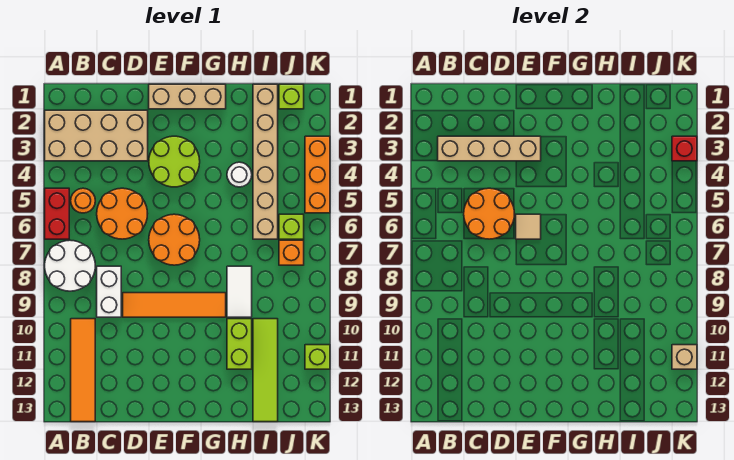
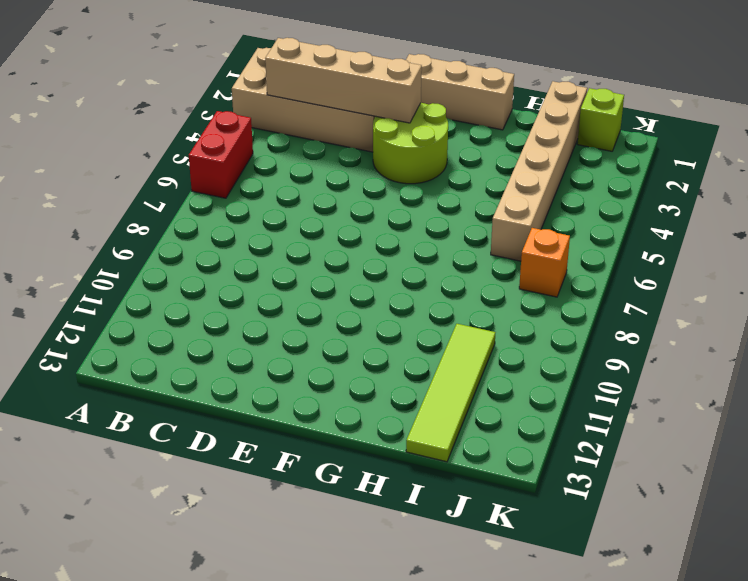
none -> white 2x2 round brick [45,240,95,291]
none -> orange 1x1 round brick [71,188,95,213]
none -> orange 1x4 tile [71,319,95,422]

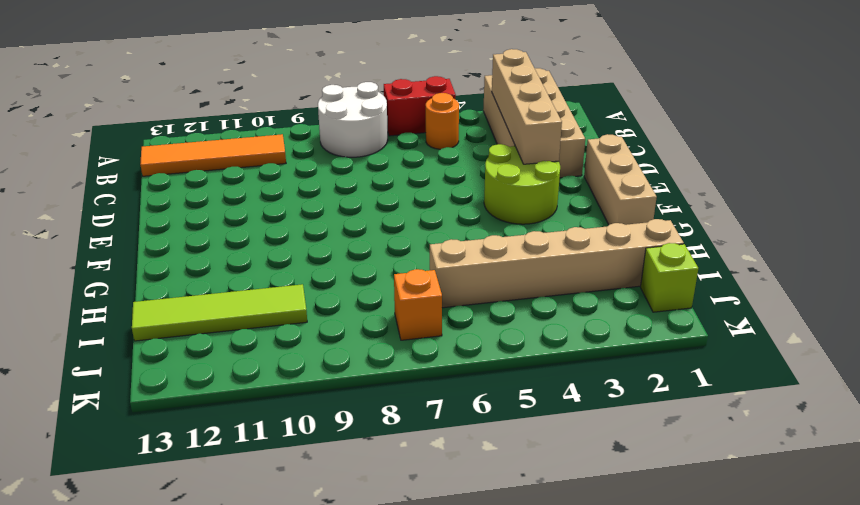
none -> orange 2x2 round brick [97,188,148,239]
none -> white 1x2 brick [97,266,121,317]
none -> orange 1x4 tile [123,293,226,317]

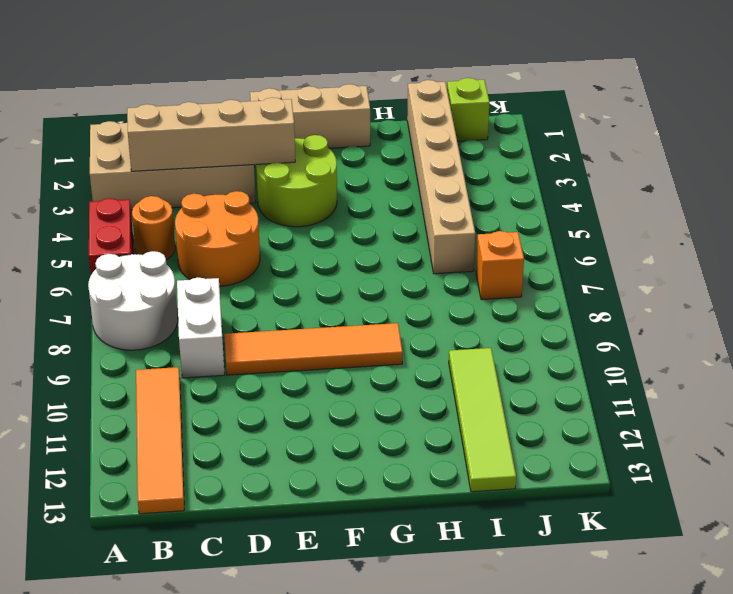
none -> orange 2x2 round brick [149,214,200,265]
none -> white 1x1 round brick [227,162,252,187]
none -> white 1x2 tile [227,266,252,317]

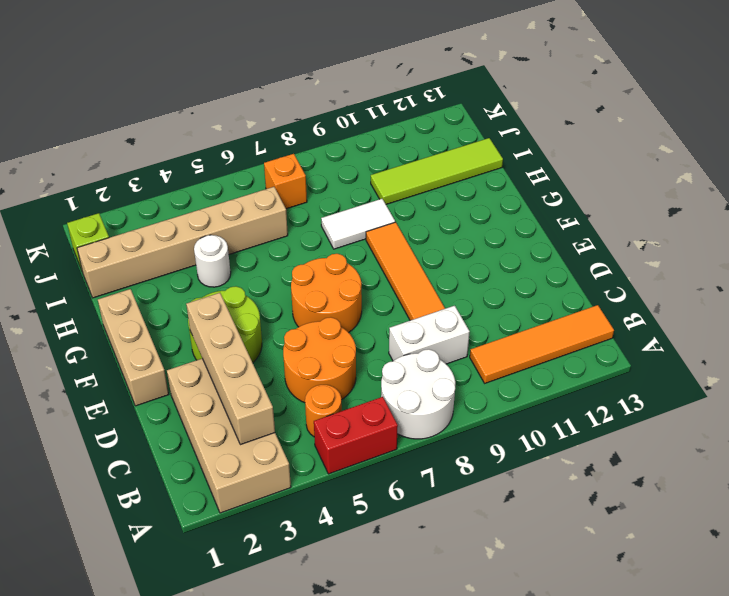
none -> lime 1x2 brick [227,319,252,369]
none -> lime 1x1 brick [279,214,304,239]
none -> orange 1x3 brick [305,136,330,213]

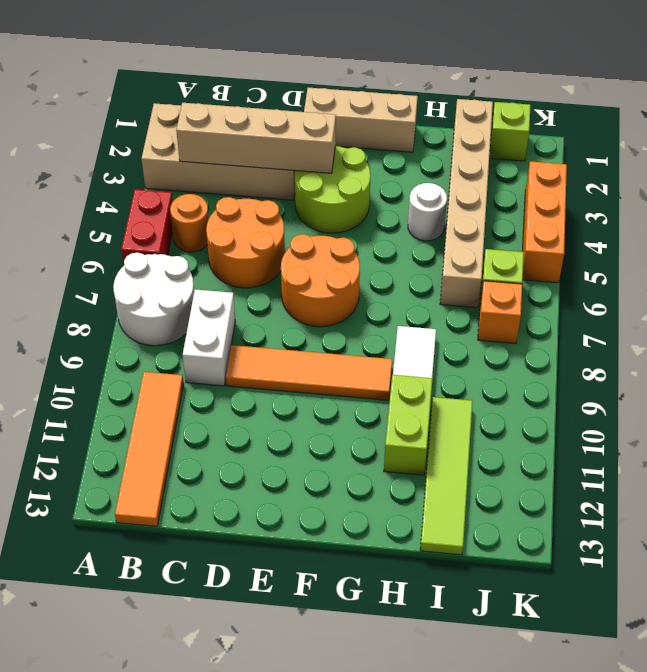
none -> lime 1x1 brick [305,345,330,369]
none -> orange 2x2 round brick [464,188,515,239]
none -> tan 1x1 tile [516,214,541,239]

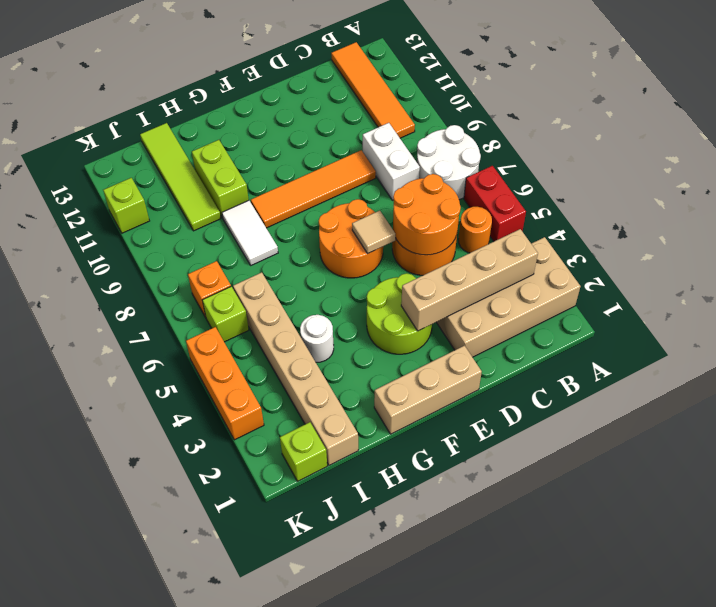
none -> red 1x1 brick [672,136,697,161]
none -> tan 1x1 brick [672,345,697,369]

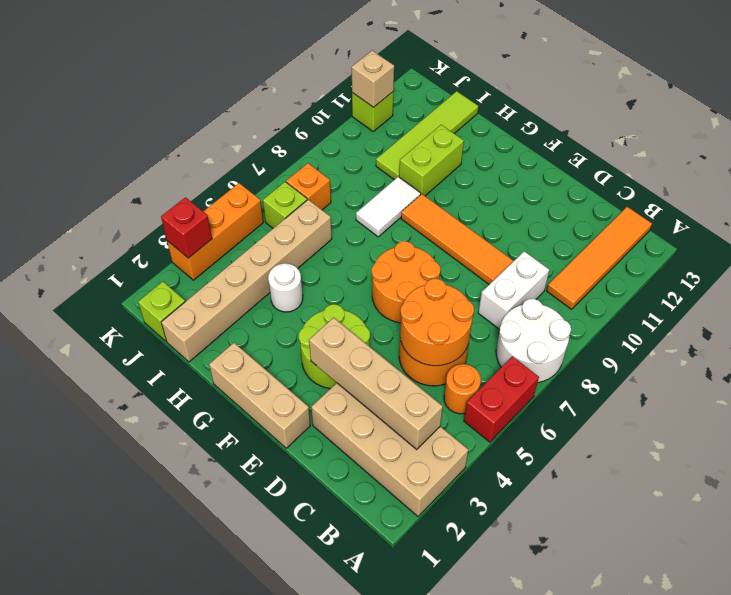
none -> tan 1x1 tile [516,214,541,239]

